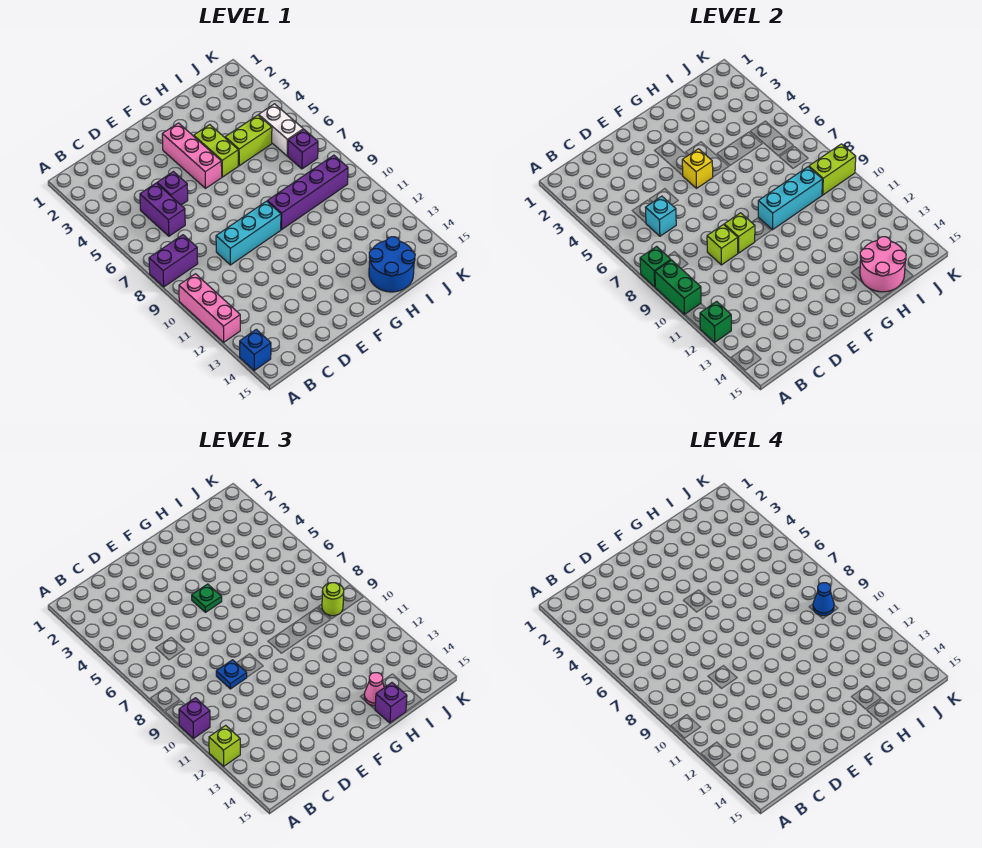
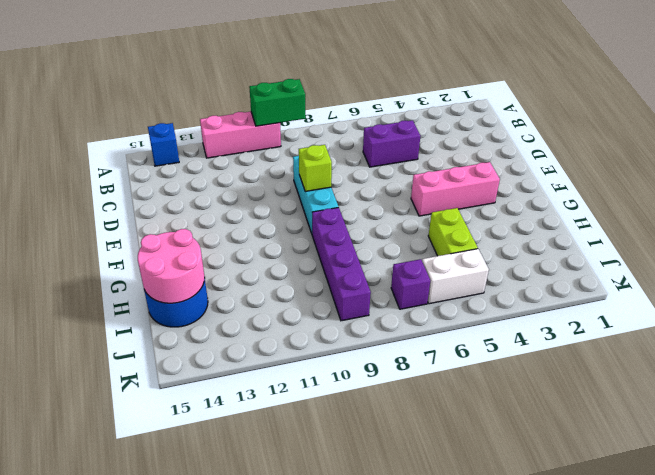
none -> purple 1x2 brick [149,235,198,287]
none -> purple 1x1 brick [157,172,188,205]
none -> lime 1x2 brick [194,125,238,177]
none -> green 1x1 brick [640,246,671,287]

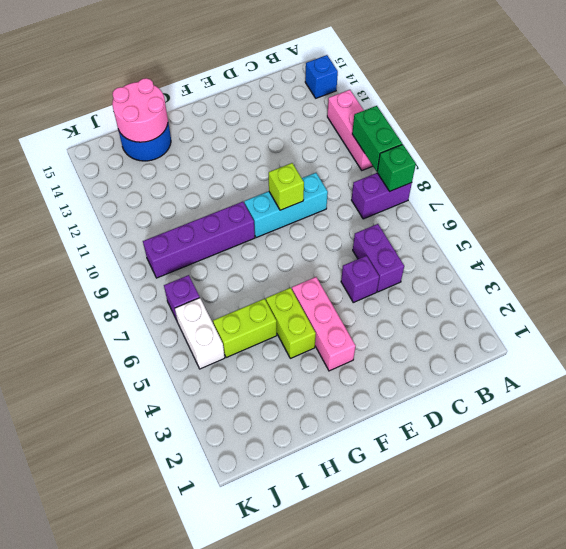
none -> green 1x1 brick [700,301,731,342]
none -> cyan 1x1 brick [645,196,676,236]
none -> lime 1x1 brick [707,225,738,265]
none -> yellow 1x1 brick [682,149,713,188]

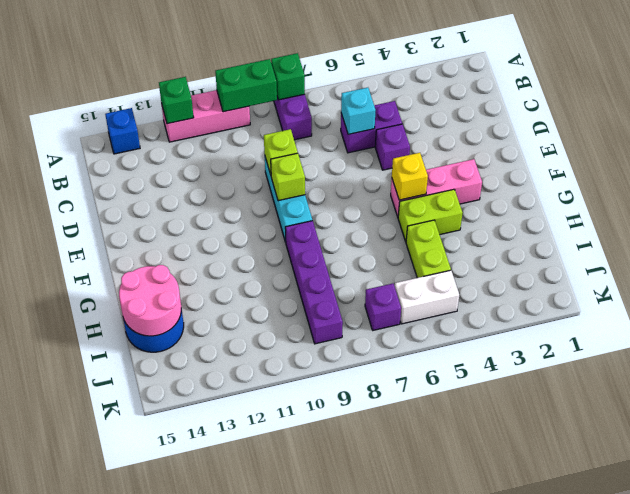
none -> cyan 1x3 brick [758,167,822,230]
none -> lime 1x2 brick [809,144,856,195]
none -> purple 1x1 brick [179,698,210,739]
none -> lime 1x1 brick [209,725,240,766]

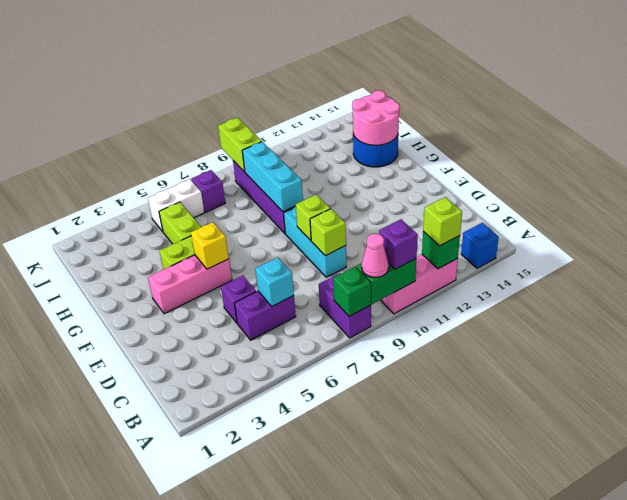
pink 1x1 cone [362,234,389,278] -> pink 1x1 cone moved to [364,673,384,706]
none -> blue 1x1 plate [216,660,247,689]
none -> green 1x1 plate [192,584,222,612]
none -> purple 1x1 brick [375,683,407,723]
none -> lime 1x1 round brick [322,583,344,616]

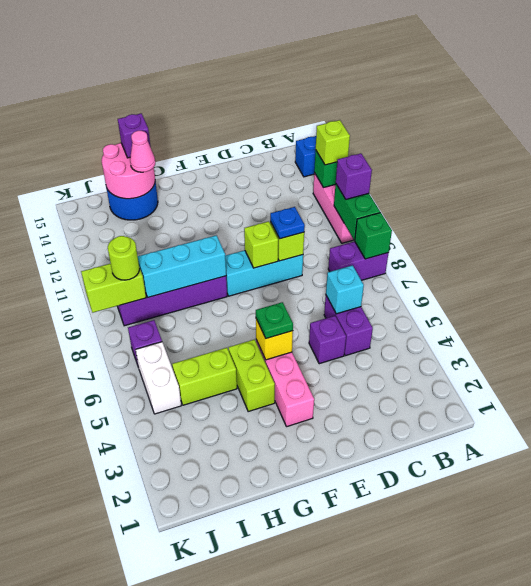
none -> blue 1x1 cone [813,583,834,616]

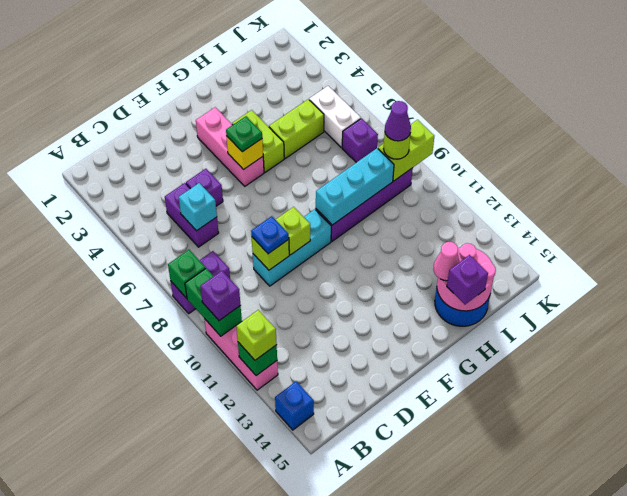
purple 1x1 cone [385,101,411,141] -> blue 1x1 cone [813,583,834,616]

